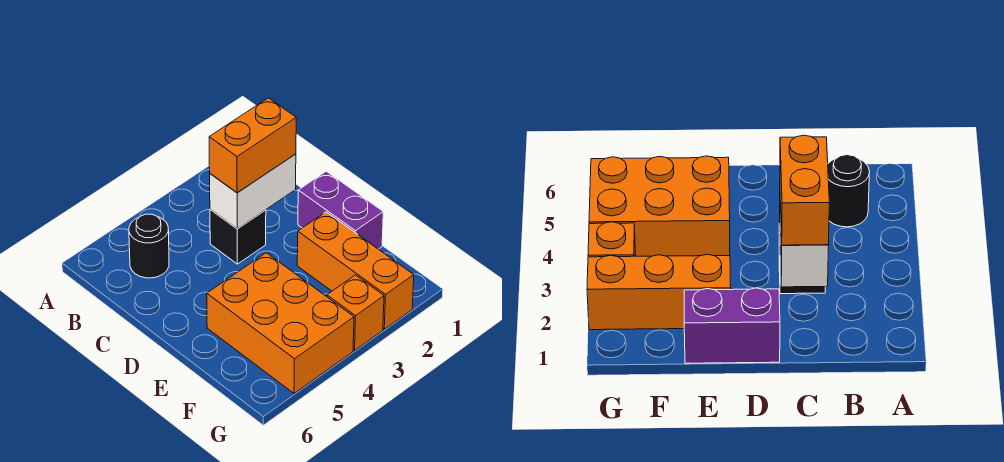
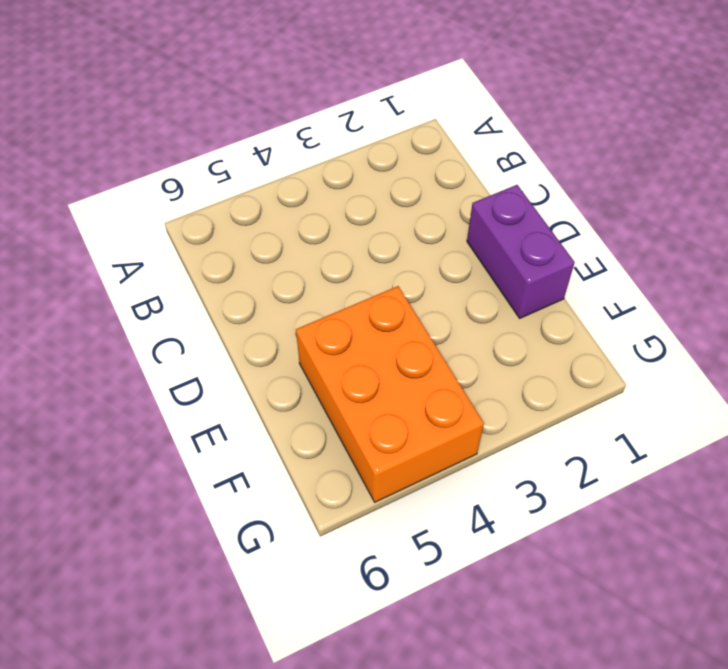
none -> black 1x1 round brick [129,214,169,278]
none -> black 1x1 brick [210,209,266,264]

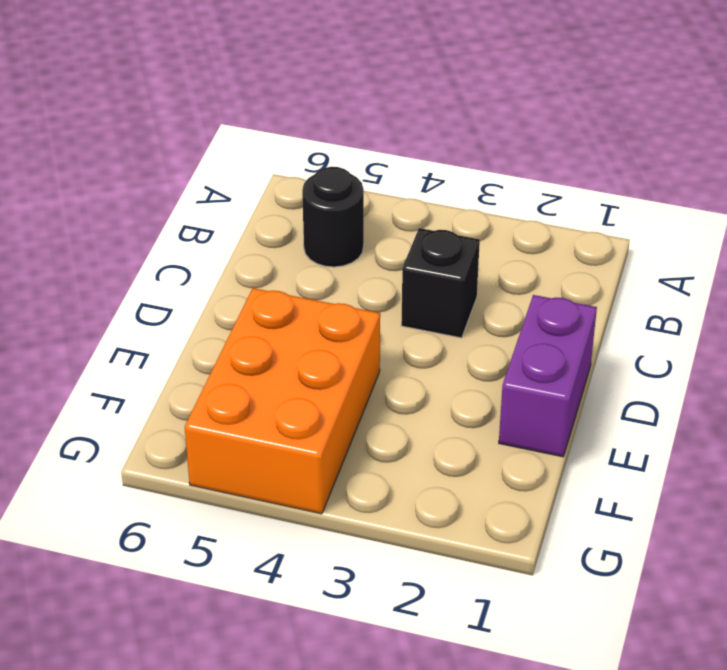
none -> orange 1x3 brick [297,212,414,329]
none -> orange 1x1 brick [327,275,384,350]

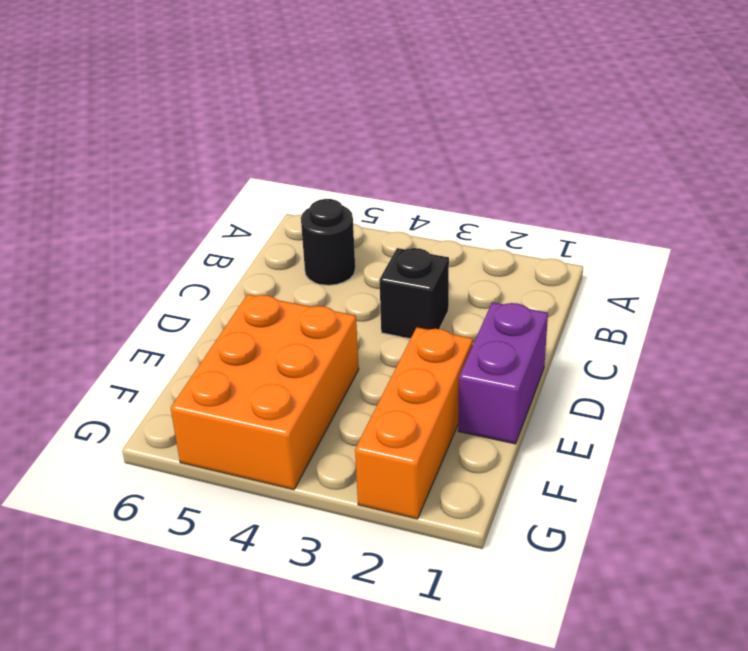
none -> orange 1x1 brick [327,275,384,350]
none -> white 1x2 brick [210,154,296,229]

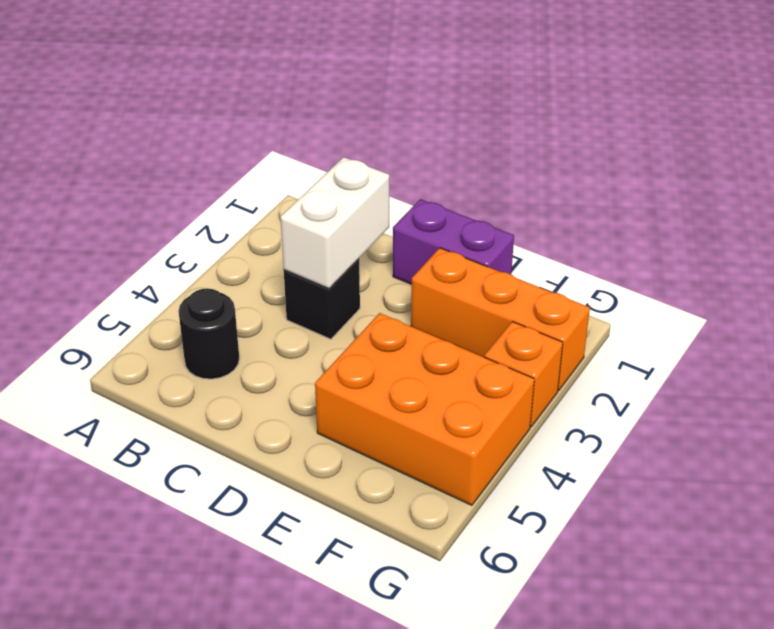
none -> orange 1x2 brick [209,98,296,193]

